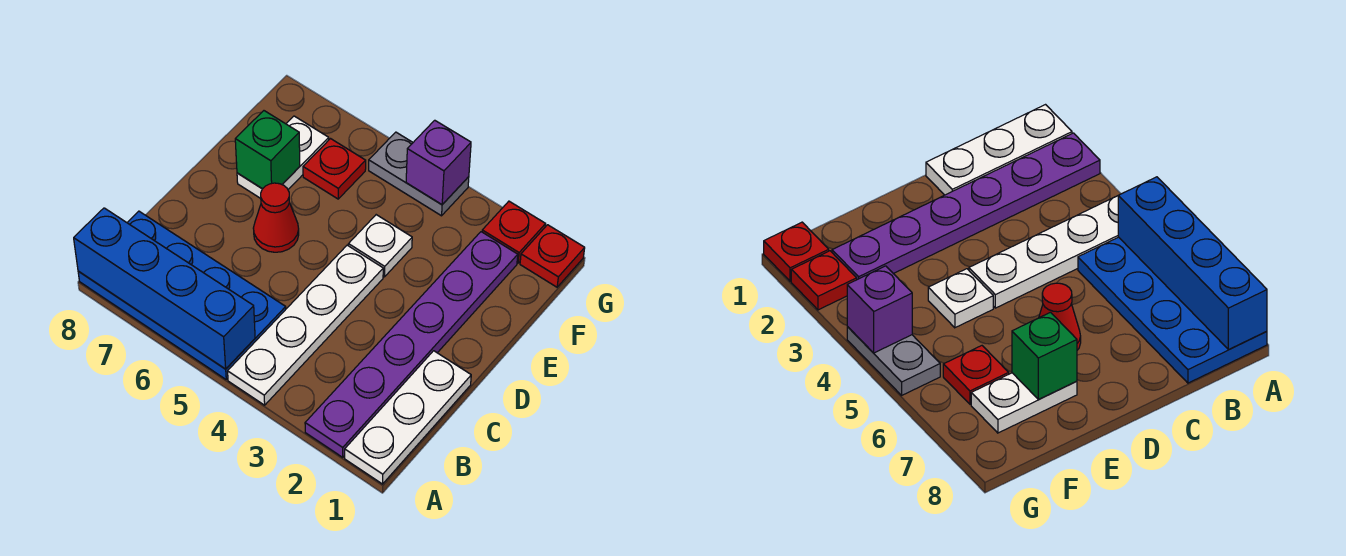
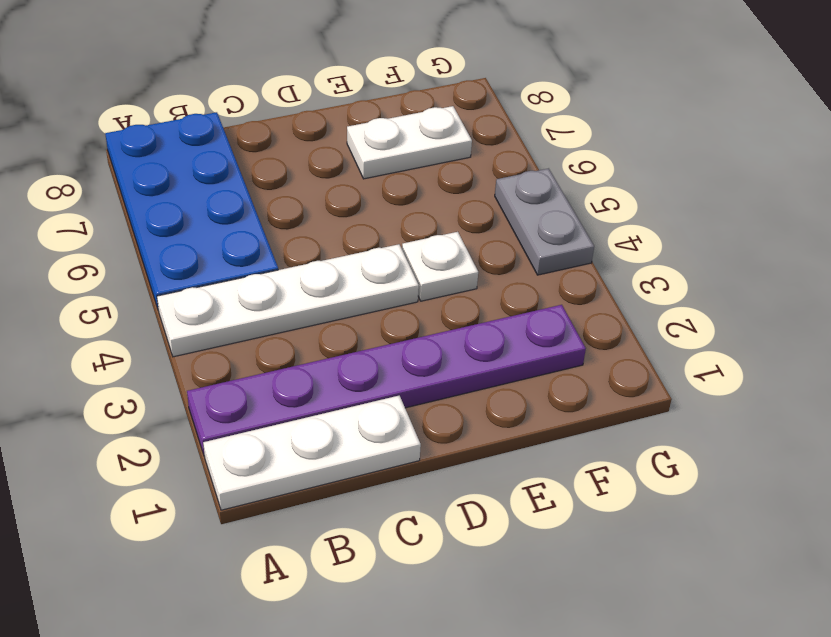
none -> red 1x1 cone [253,183,299,252]
none -> red 1x1 plate [303,139,366,199]
none -> red 1x1 plate [520,225,585,287]

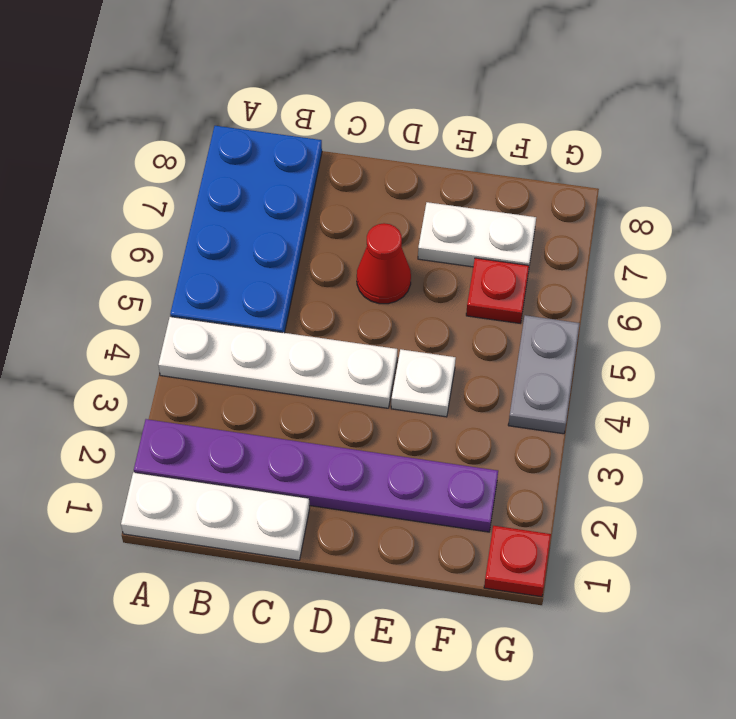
none -> red 1x1 plate [482,201,546,263]
none -> blue 1x4 brick [74,208,255,369]
none -> green 1x1 brick [235,111,300,189]

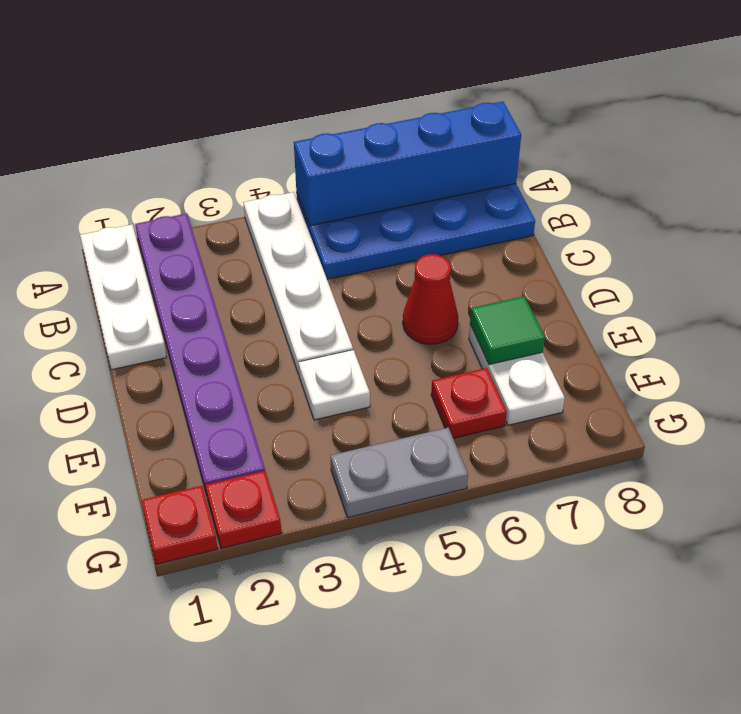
green 1x1 tile [470,296,545,364] -> green 1x1 brick [235,111,300,189]
none -> purple 1x1 brick [406,120,471,205]

